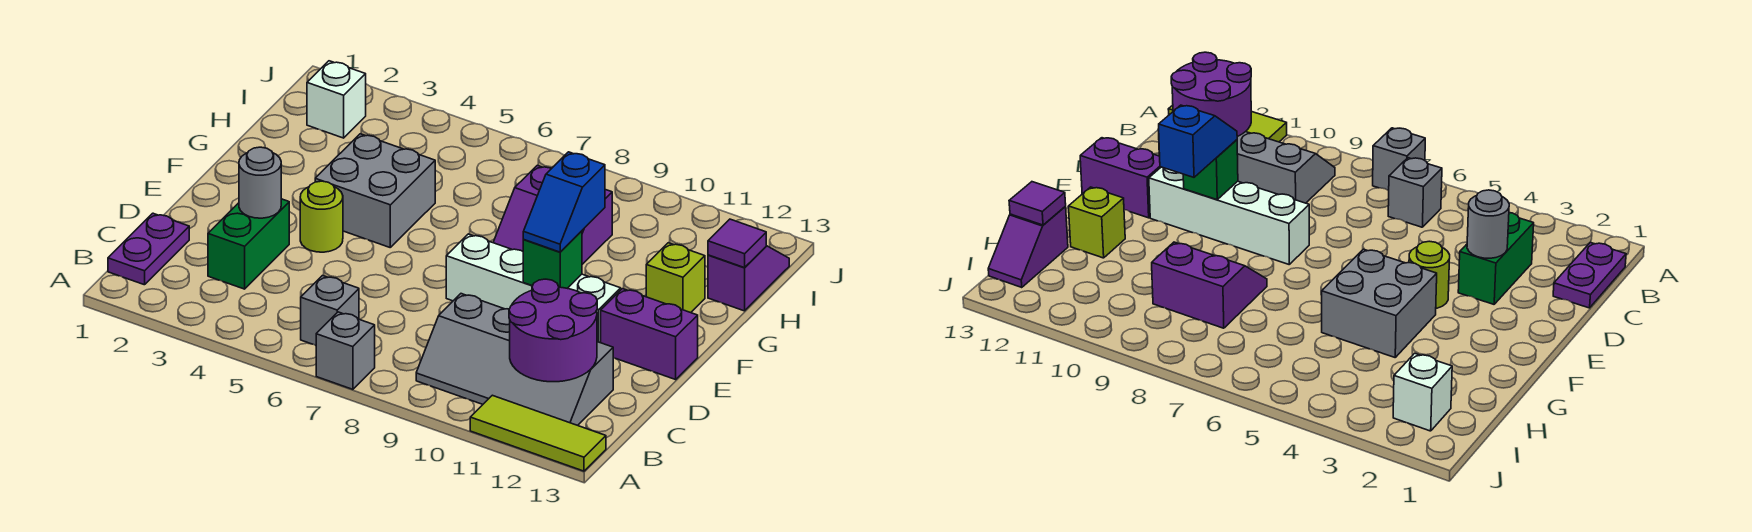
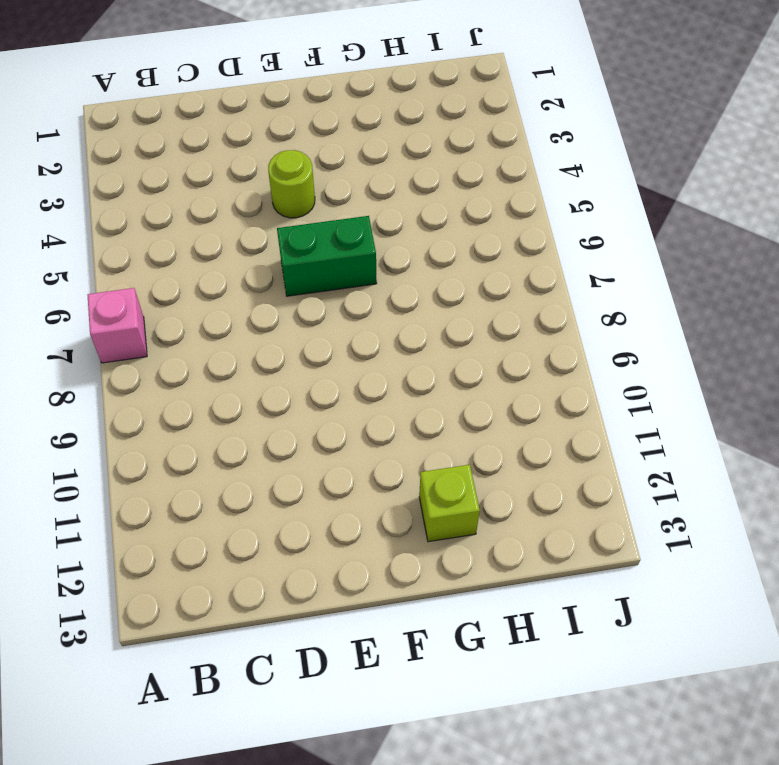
pink 1x1 brick [88,288,147,363] -> grey 1x1 brick [316,312,375,389]
green 1x2 brick [277,216,377,296] -> green 1x2 brick moved to [208,199,289,289]
none -> lime 1x3 tile [470,395,606,471]
none -> purple 1x2 plate [108,213,189,285]
none -> grey 1x1 brick [301,276,359,345]

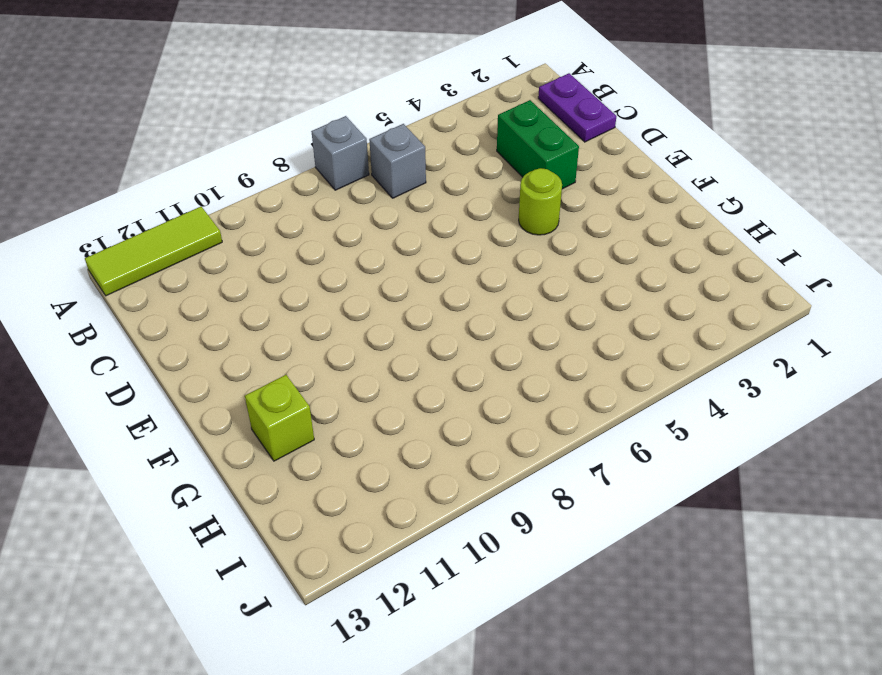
none -> grey 2x4 slope [416,294,613,425]
none -> white 1x4 brick [446,234,621,343]
none -> purple 1x2 brick [601,289,698,380]

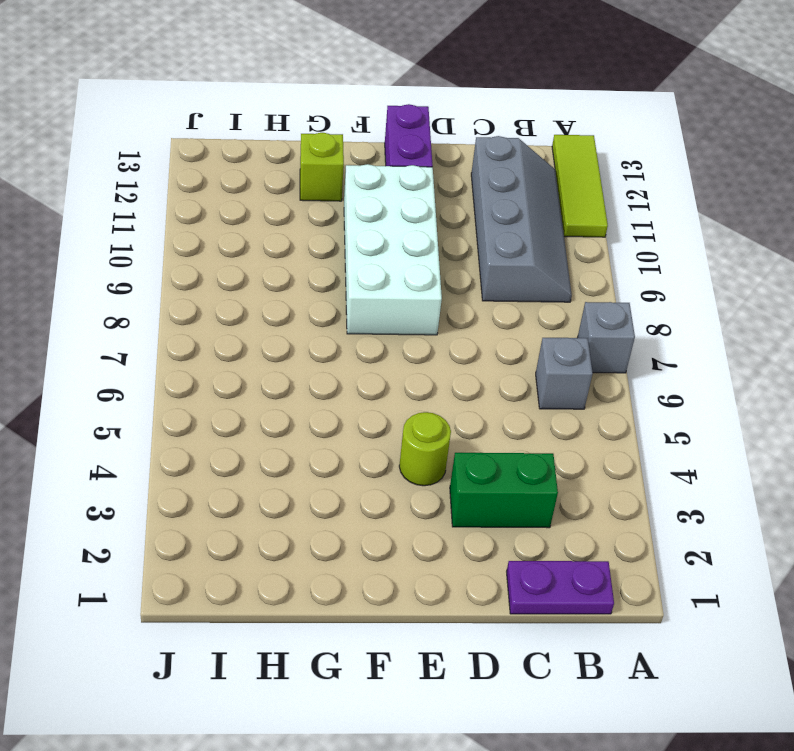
white 2x4 brick [344,164,442,335] -> white 1x4 brick [446,234,621,343]
none -> grey 2x2 brick [315,134,435,247]
none -> purple 2x2 slope [493,165,612,264]
none -> purple 1x2 slope [708,246,789,311]

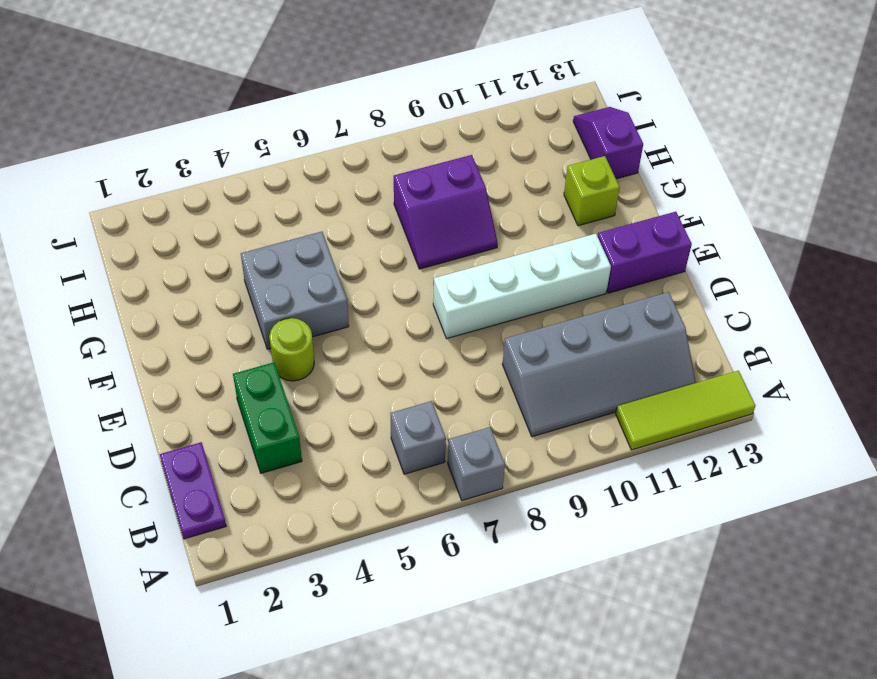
none -> white 1x1 brick [307,61,366,138]
none -> purple 2x2 round brick [509,279,597,382]
none -> grey 1x1 round brick [239,147,281,218]

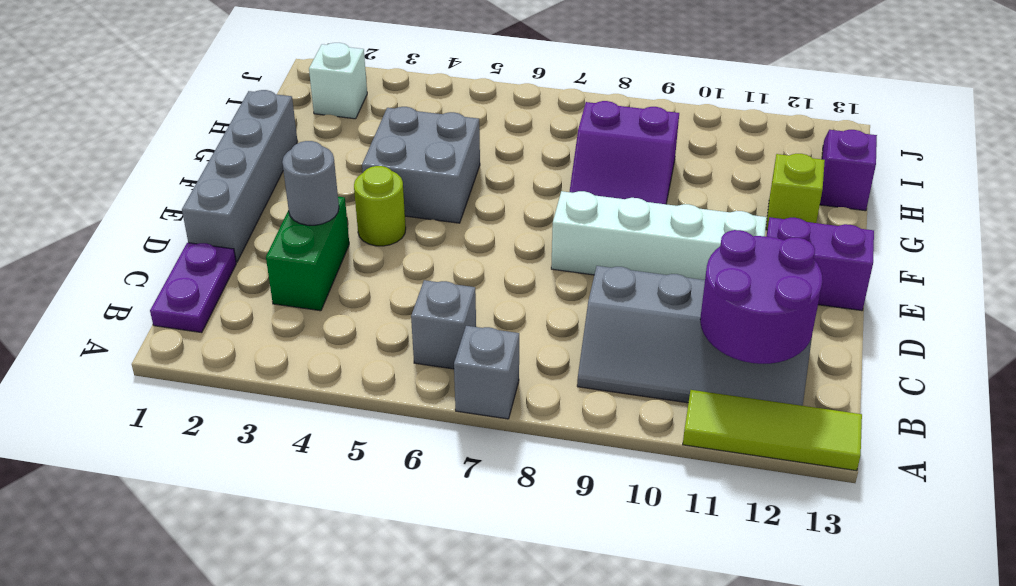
grey 1x4 brick [182,90,298,262] -> none
none -> green 1x1 brick [523,231,582,288]
none -> purple 1x1 tile [708,219,766,268]
none -> blue 1x2 slope [523,152,605,252]

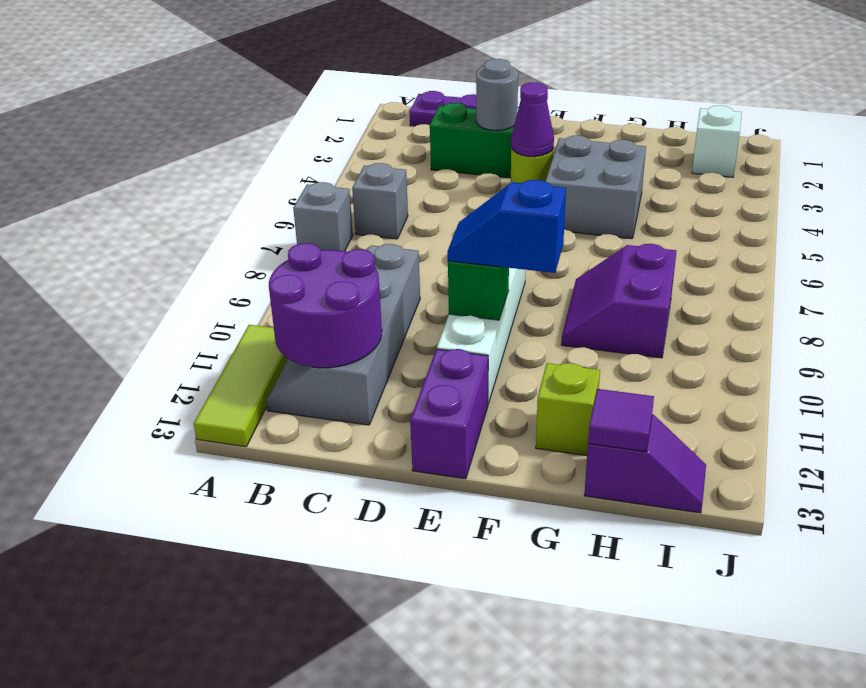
purple 1x1 cone [511,83,554,157] -> none

